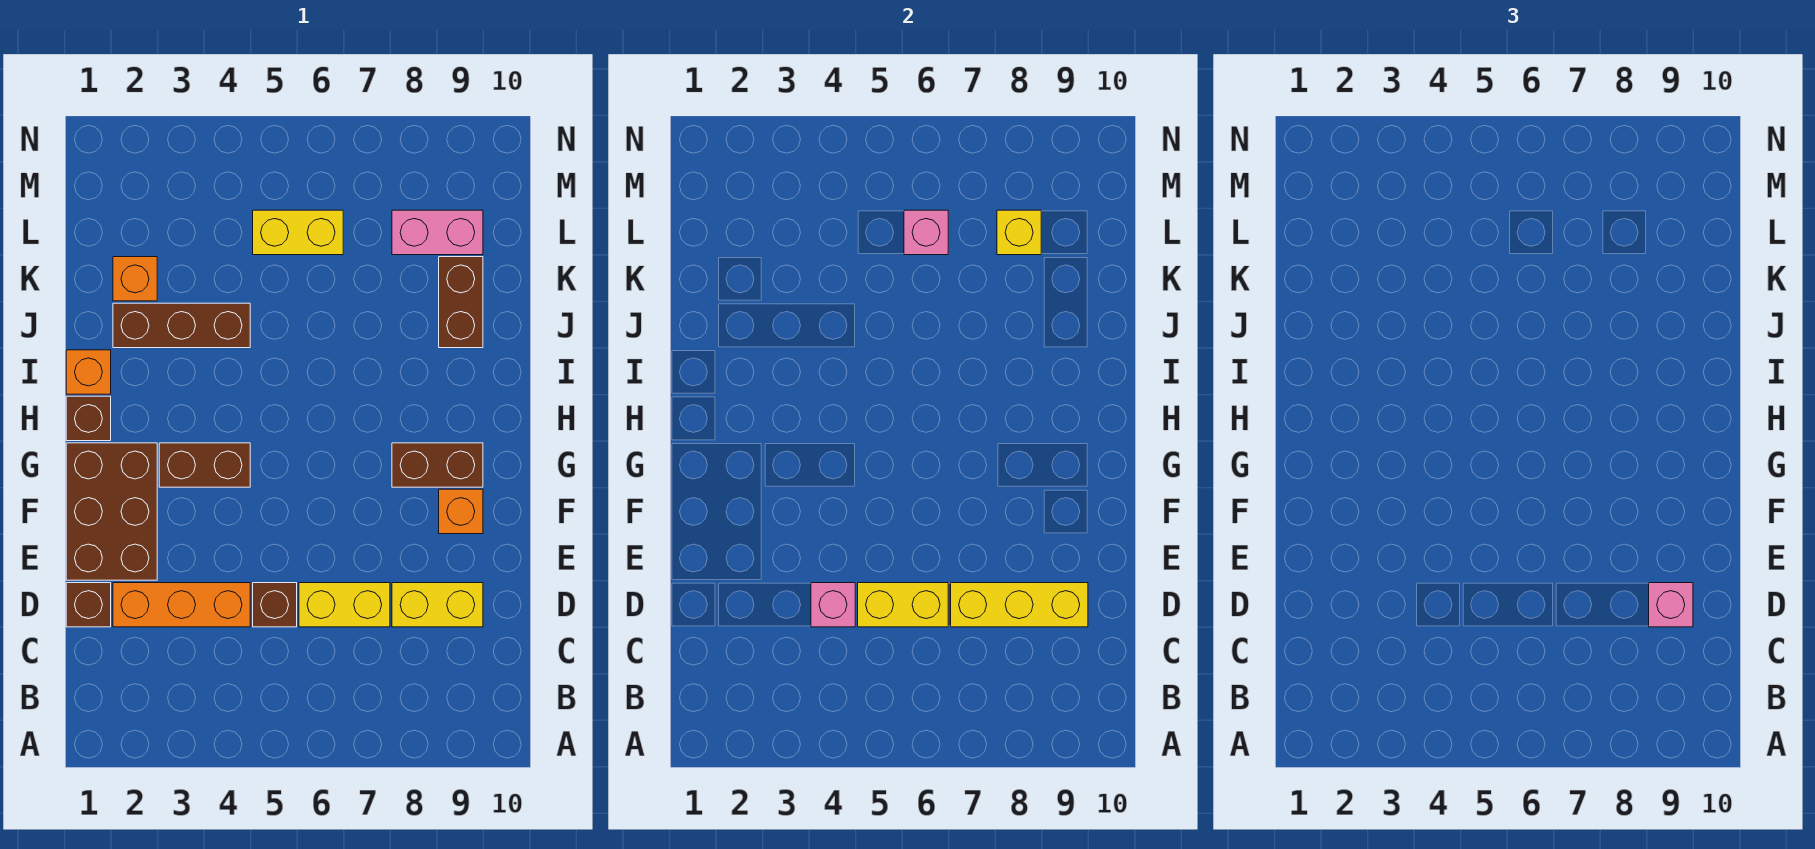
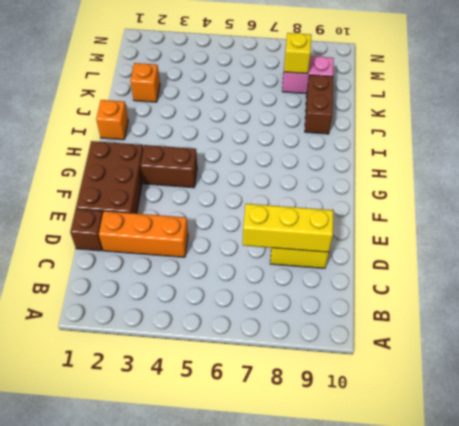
none -> brown 1x1 brick [253,583,297,627]
none -> yellow 1x2 brick [299,583,390,627]
none -> orange 1x1 brick [439,489,483,534]

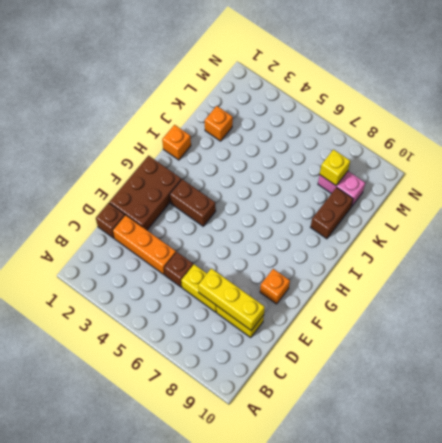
none -> brown 1x2 brick [392,443,483,487]
none -> brown 1x1 brick [66,396,111,441]
none -> brown 1x3 brick [113,303,250,348]

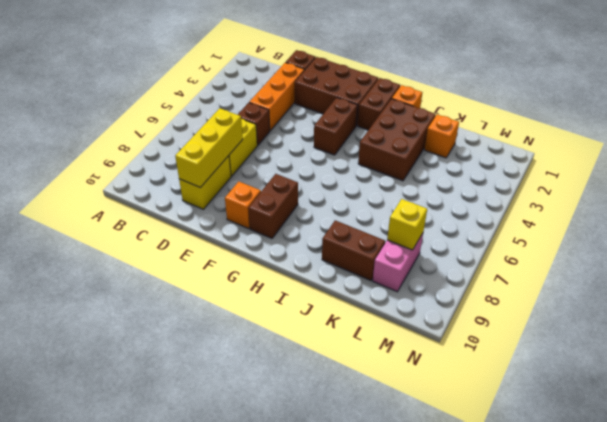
brown 1x2 brick [358,78,400,130] -> brown 1x1 brick [66,396,111,441]
brown 2x3 brick [358,99,436,181] -> brown 1x3 brick [113,303,250,348]
none -> yellow 1x2 brick [253,210,343,255]
none -> pink 1x1 brick [811,583,855,627]
none -> yellow 1x2 brick [858,583,948,627]

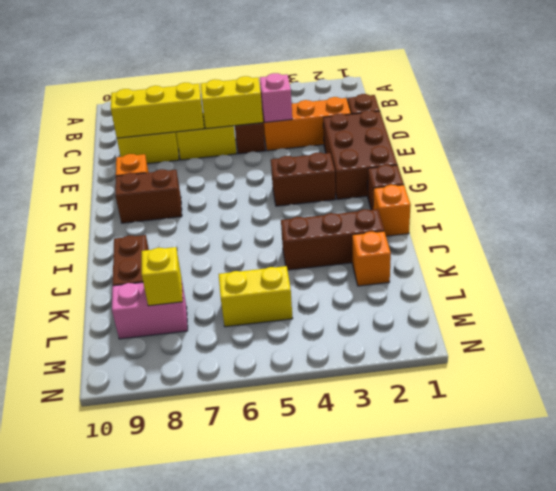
none -> pink 1x1 brick [904,210,948,255]
none -> pink 1x1 brick [1649,583,1693,627]

